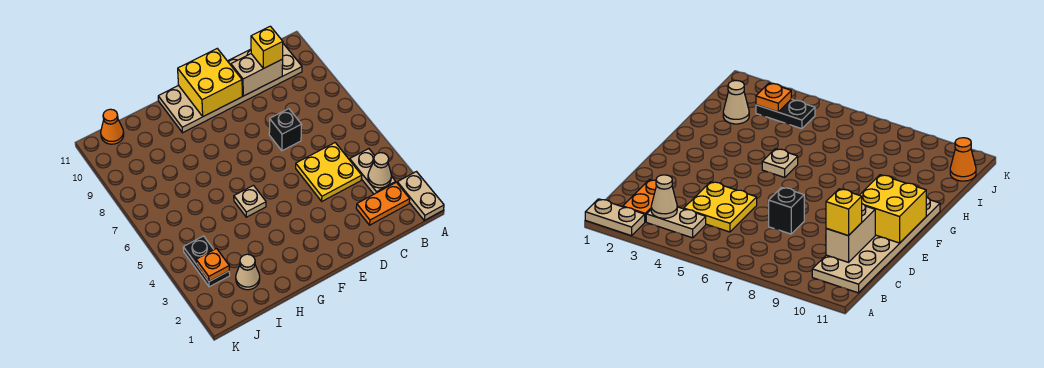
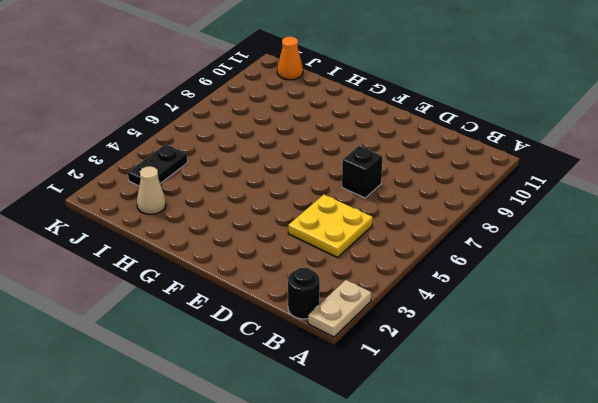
black 1x1 round brick [288,267,320,319] -> none
none -> orange 1x2 plate [356,182,410,225]
none -> tan 1x2 plate [350,149,396,194]
none -> tan 2x6 plate [158,44,302,133]

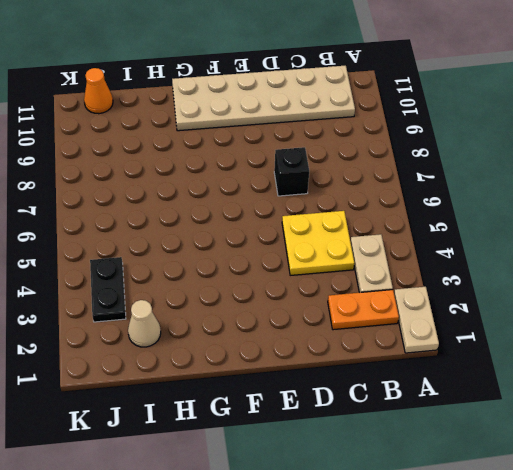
none -> tan 1x1 plate [234,185,266,217]
none -> tan 1x1 cone [368,153,391,188]
none -> tan 1x2 brick [231,54,283,96]

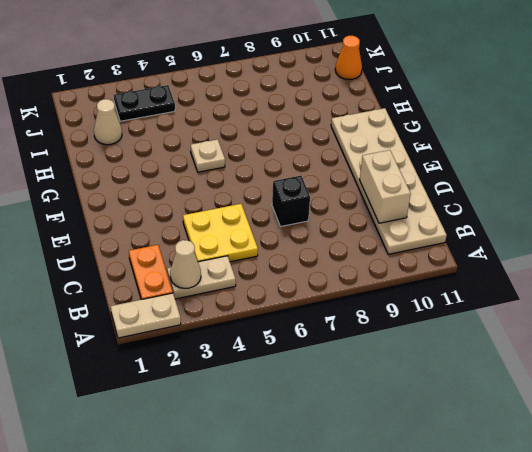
none -> yellow 2x2 brick [178,49,242,116]
none -> orange 1x1 plate [196,248,229,281]
none -> yellow 1x1 brick [251,26,283,69]

